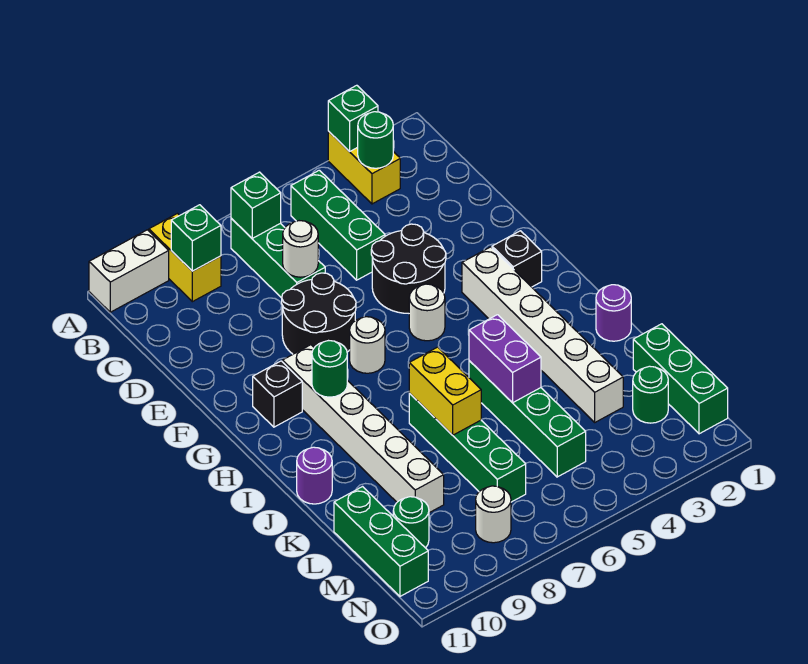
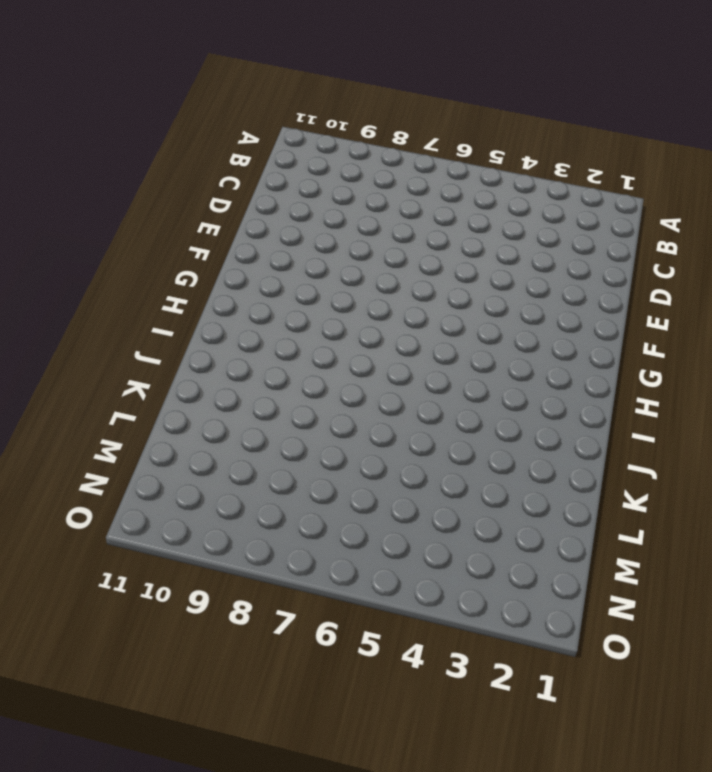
none -> yellow 1x2 brick [328,132,400,204]
none -> yellow 1x2 brick [149,214,221,302]
none -> white 1x2 brick [89,230,169,312]
none -> green 1x3 brick [291,170,385,280]

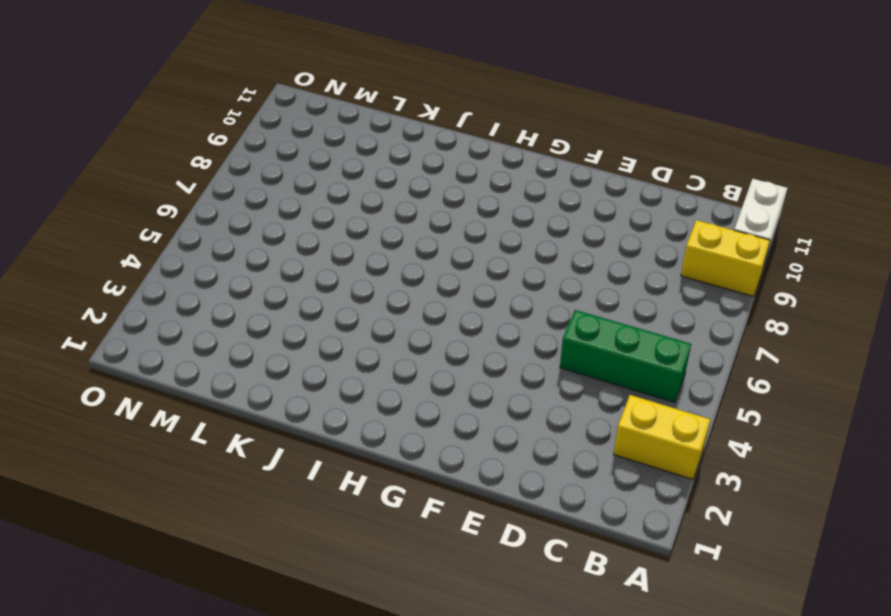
none -> green 1x3 brick [231,218,325,298]
none -> black 2x2 round brick [371,224,446,313]
none -> black 2x2 round brick [282,273,356,354]
none -> black 1x1 brick [492,231,542,287]

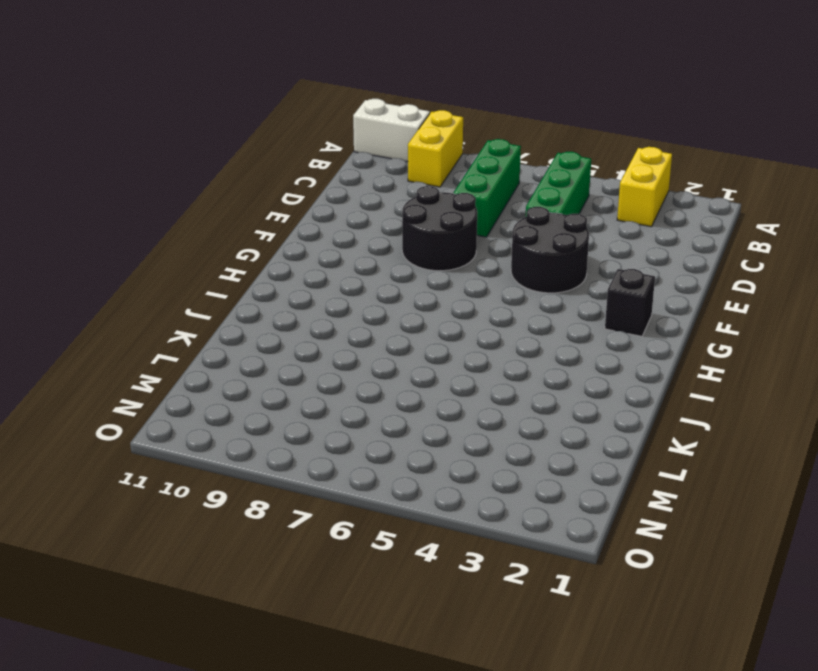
none -> white 1x6 brick [462,247,623,422]
none -> white 1x1 round brick [409,284,445,341]
none -> white 1x1 round brick [350,317,385,373]
none -> white 1x6 brick [283,345,444,513]

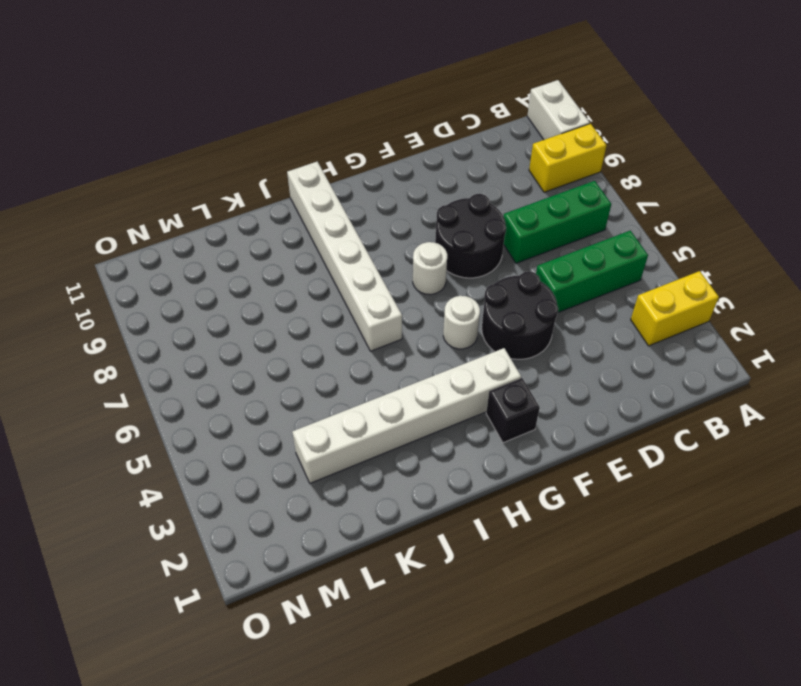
white 1x6 brick [287,162,402,351] -> white 1x6 brick turned to [283,345,444,513]
none -> black 1x1 brick [253,361,302,427]
none -> purple 1x1 round brick [596,285,631,341]
none -> green 1x4 brick [469,361,586,477]
none -> green 1x4 brick [409,393,526,502]

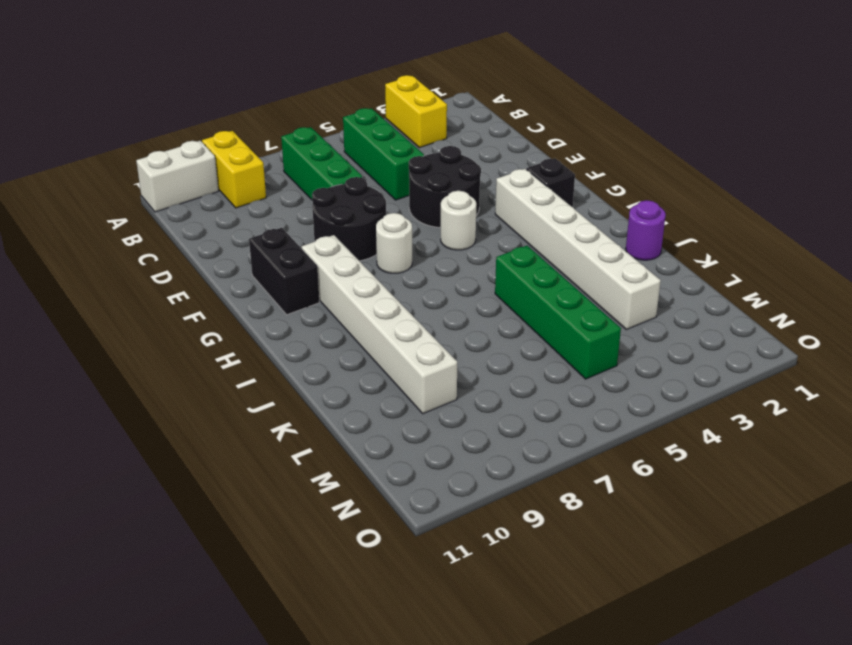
black 1x2 brick [249,228,319,315] -> black 1x1 brick [253,361,302,427]
none -> green 1x4 brick [409,393,526,502]
none -> purple 1x1 round brick [297,447,332,504]
none -> green 1x3 brick [633,324,728,434]
none -> green 1x3 brick [334,487,428,596]

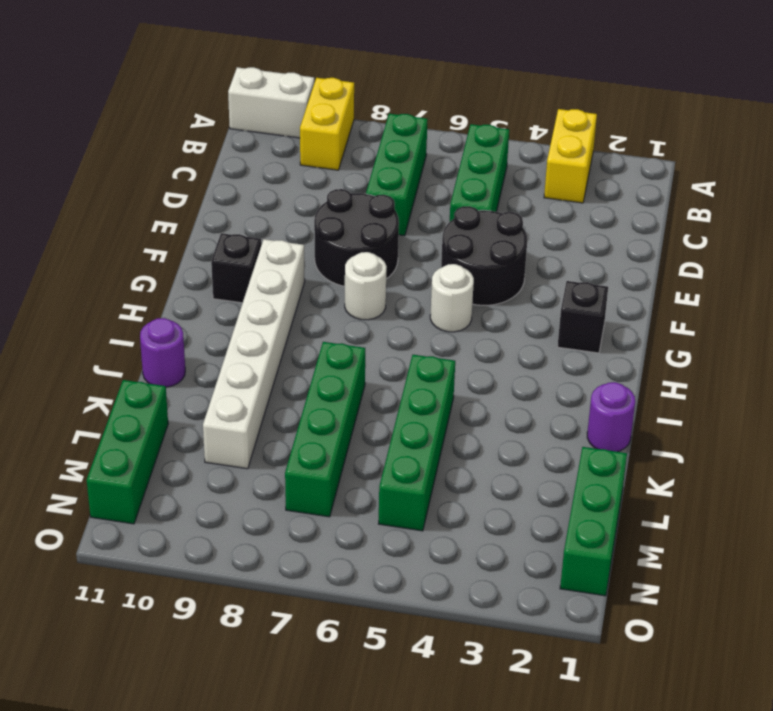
none -> white 1x6 brick [462,247,623,422]
none -> green 1x1 round brick [633,366,668,423]
none -> green 1x1 round brick [393,497,429,548]
none -> white 1x1 round brick [476,486,511,543]

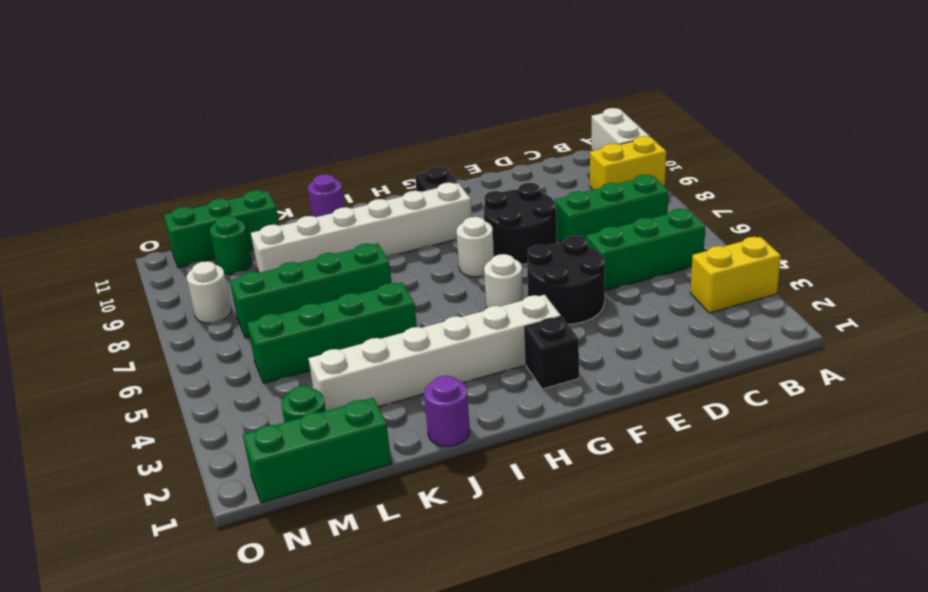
none -> green 1x1 brick [328,85,378,152]
none -> green 1x1 round brick [358,112,393,168]
none -> green 1x1 brick [231,172,281,238]
none -> green 1x1 brick [171,205,221,271]

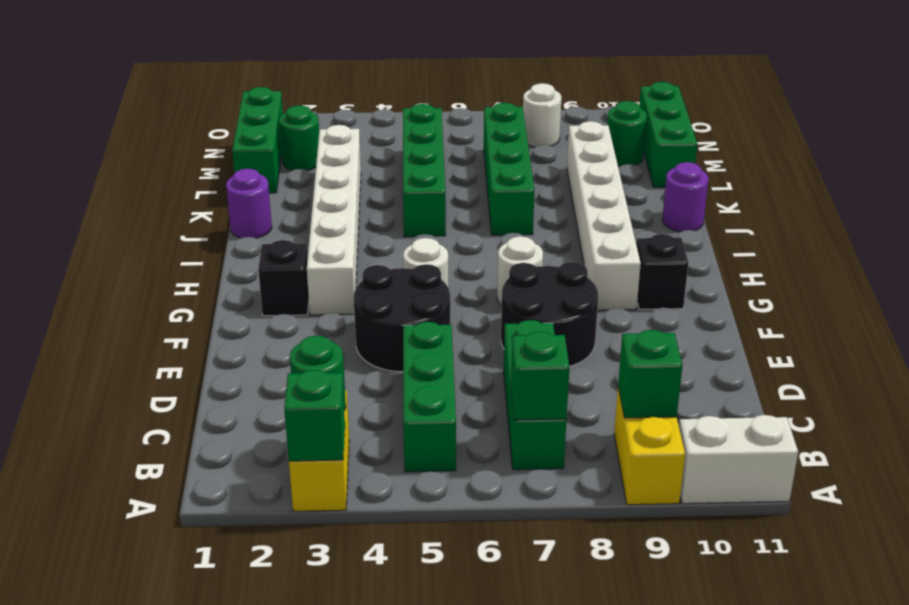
none -> white 1x1 round brick [283,221,318,277]
none -> green 1x1 round brick [312,341,347,397]
none -> purple 1x2 brick [469,315,541,403]
none -> yellow 1x2 brick [409,347,481,435]

